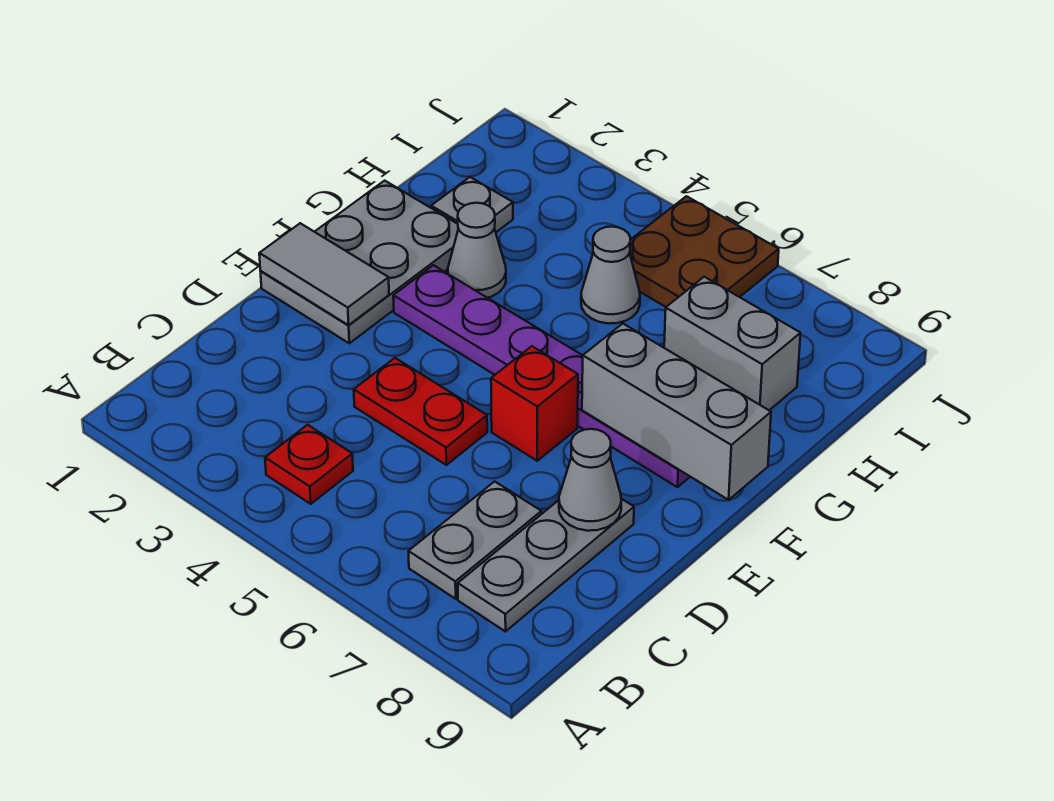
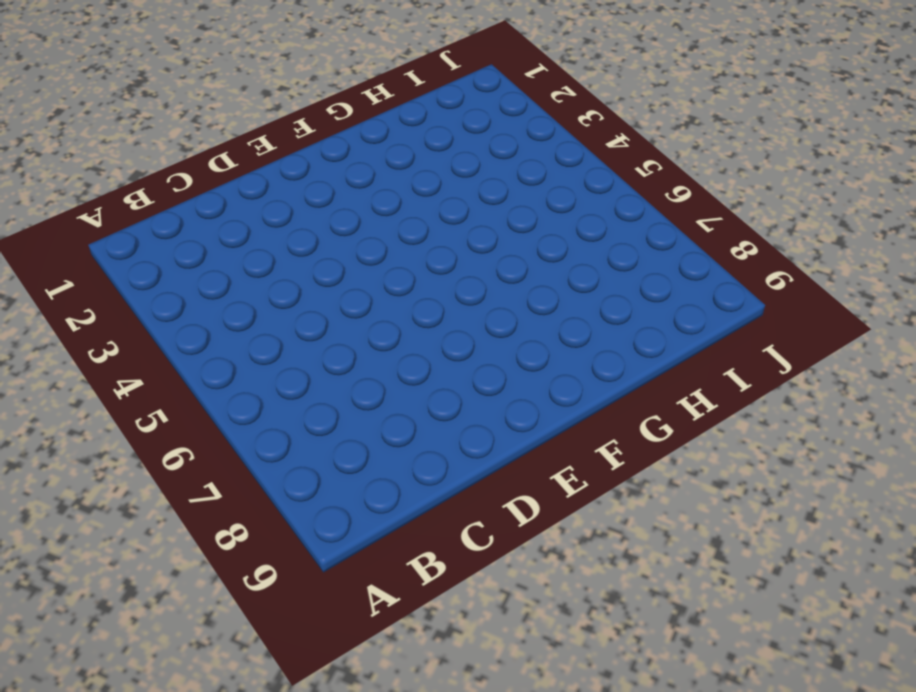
none -> red 1x1 plate [265,425,353,504]
none -> grey 1x2 plate [408,481,541,599]
none -> grey 1x3 plate [458,499,634,632]

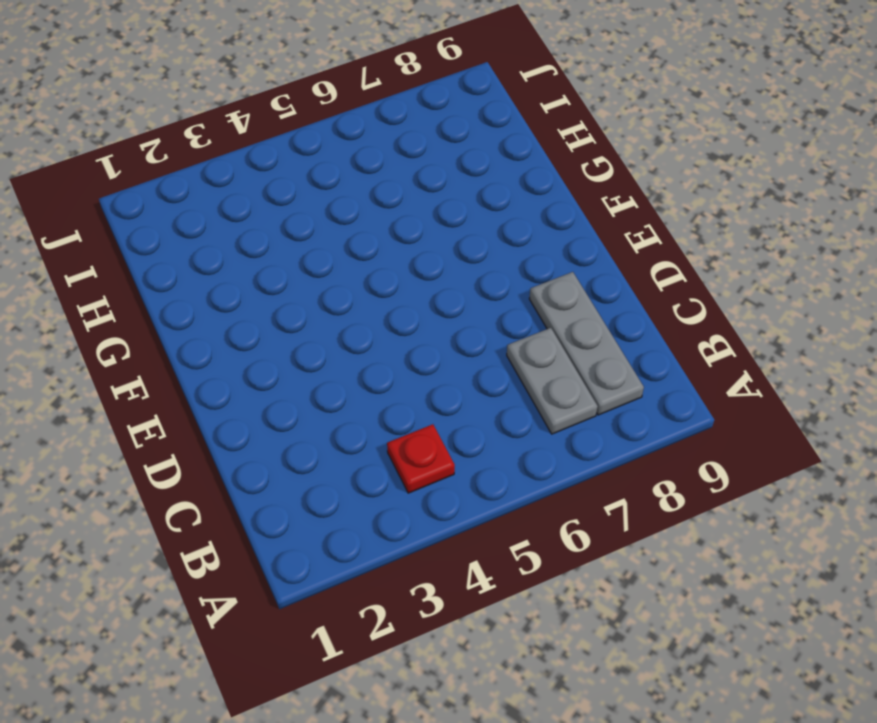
none -> red 1x2 plate [354,358,487,465]
none -> grey 2x3 plate [261,181,458,343]
none -> red 1x1 brick [491,346,578,461]

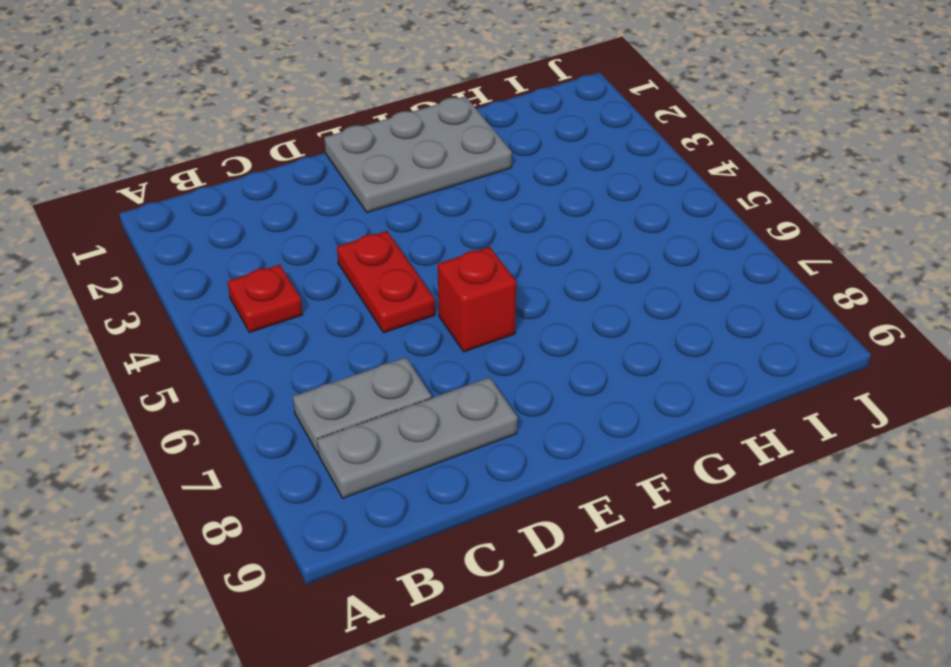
none -> purple 1x6 plate [393,265,690,487]
none -> grey 1x1 cone [448,203,506,298]
none -> grey 1x1 plate [431,177,513,232]

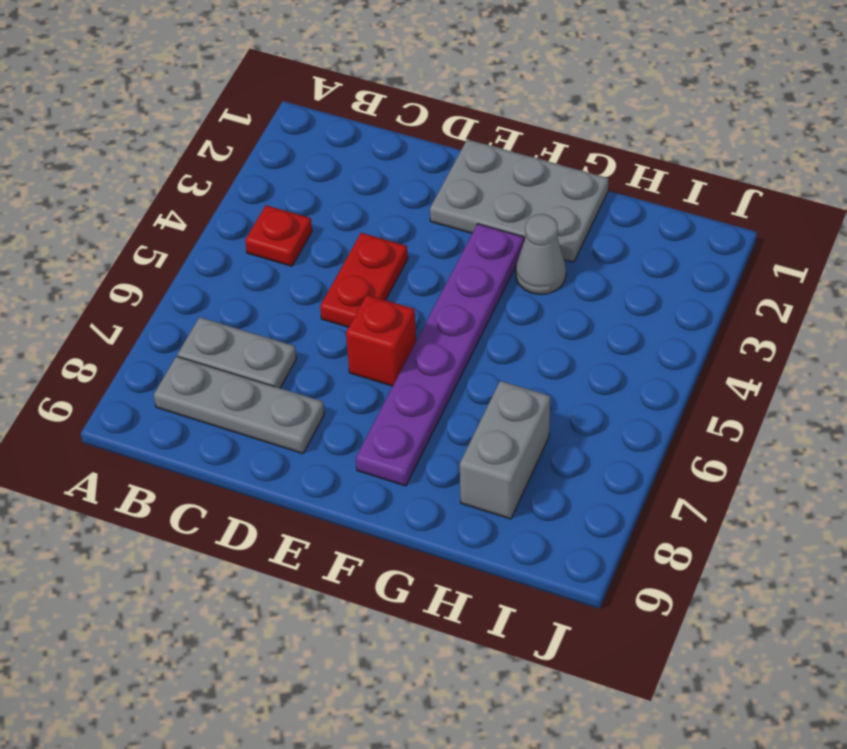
none -> grey 1x1 plate [431,177,513,232]
none -> grey 1x1 cone [581,227,640,324]
none -> brown 2x2 plate [630,196,779,307]

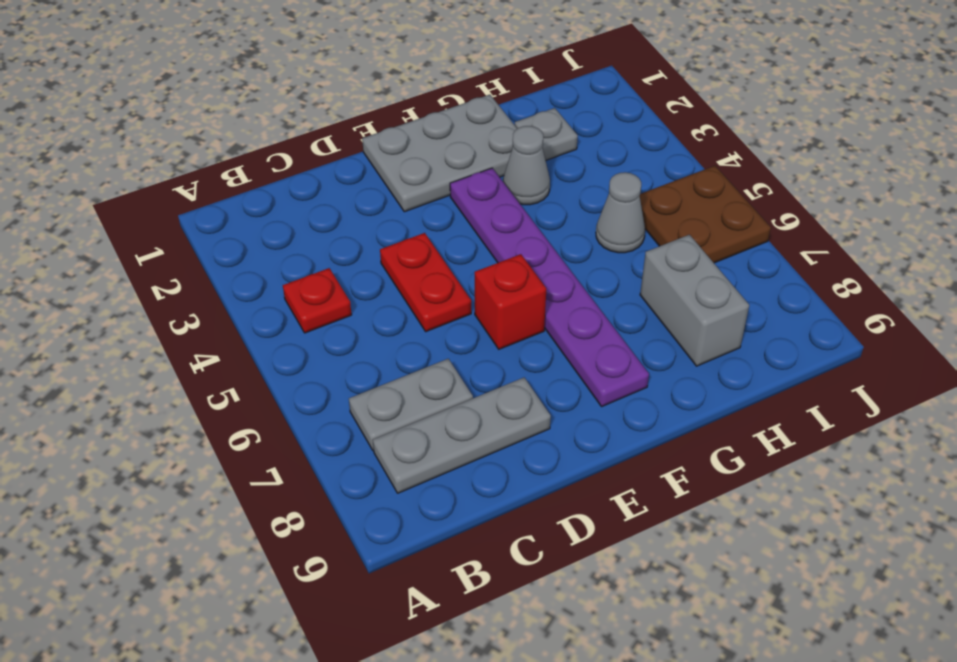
none -> grey 1x1 cone [559,429,621,531]
none -> grey 1x2 tile [259,223,389,325]
none -> grey 1x3 brick [582,324,771,500]

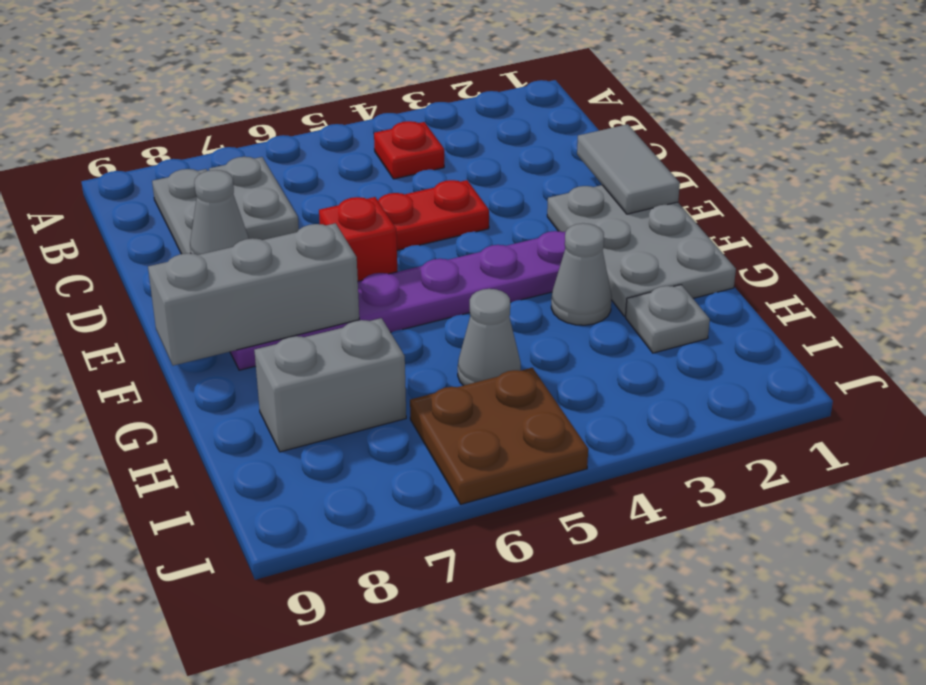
grey 1x2 tile [577,124,680,214] -> grey 1x2 tile turned to [259,223,389,325]

